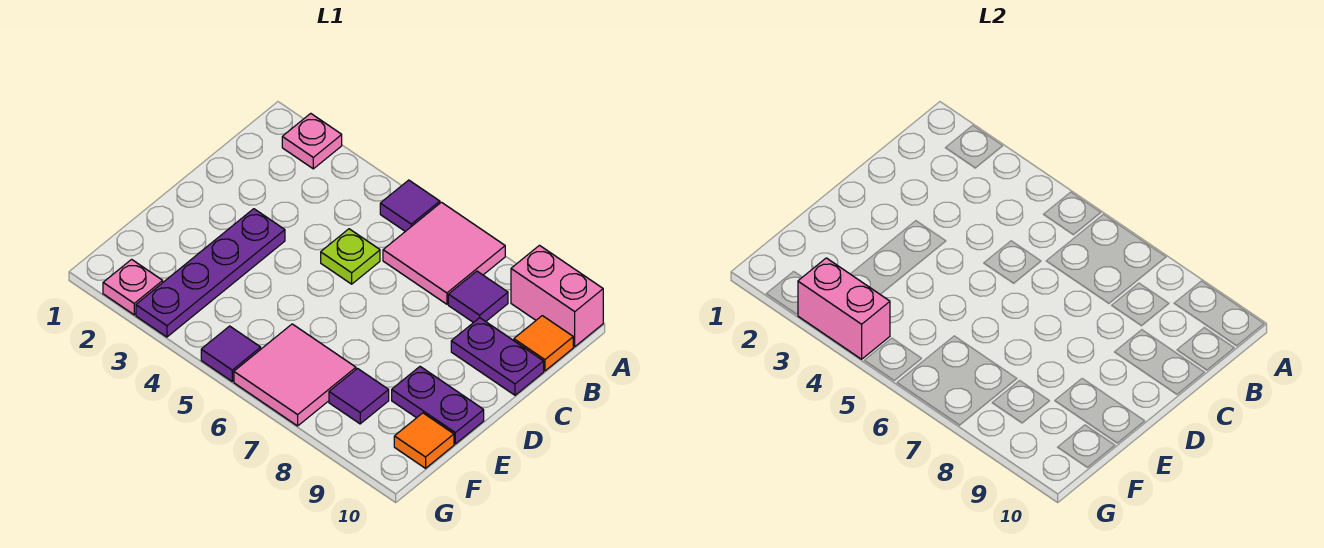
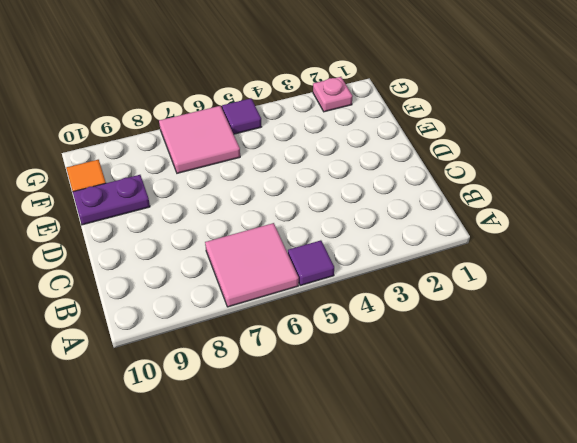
none -> pink 1x1 plate [282,113,342,169]
none -> pink 1x2 brick [511,245,603,347]
none -> purple 1x1 tile [448,271,508,323]

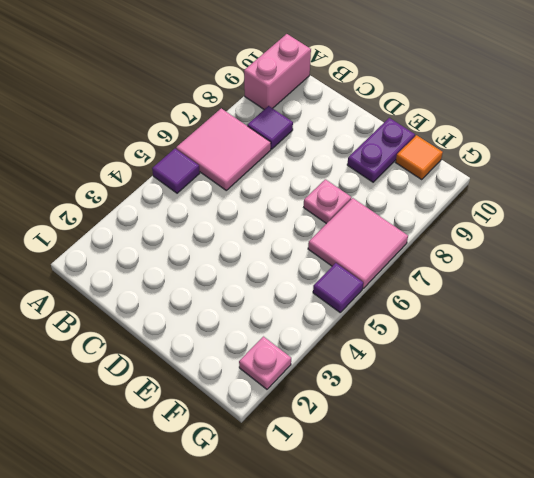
pink 1x1 plate [304,179,351,224] -> pink 1x1 plate moved to [282,113,342,169]
none -> orange 1x1 tile [514,316,573,371]
none -> lime 1x1 plate [321,229,380,284]
none -> purple 1x2 plate [451,318,544,395]

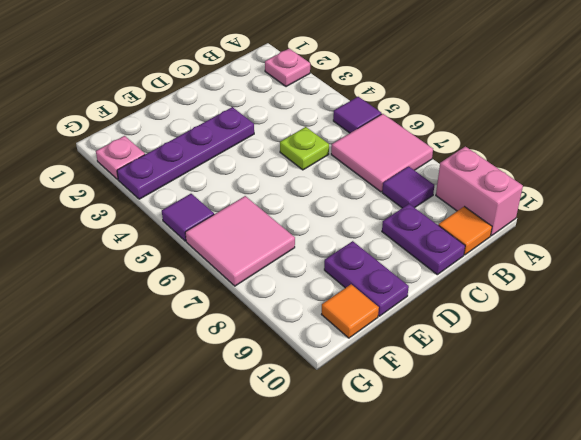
none -> purple 1x1 tile [329,369,389,424]
none -> pink 1x2 brick [798,258,890,359]

